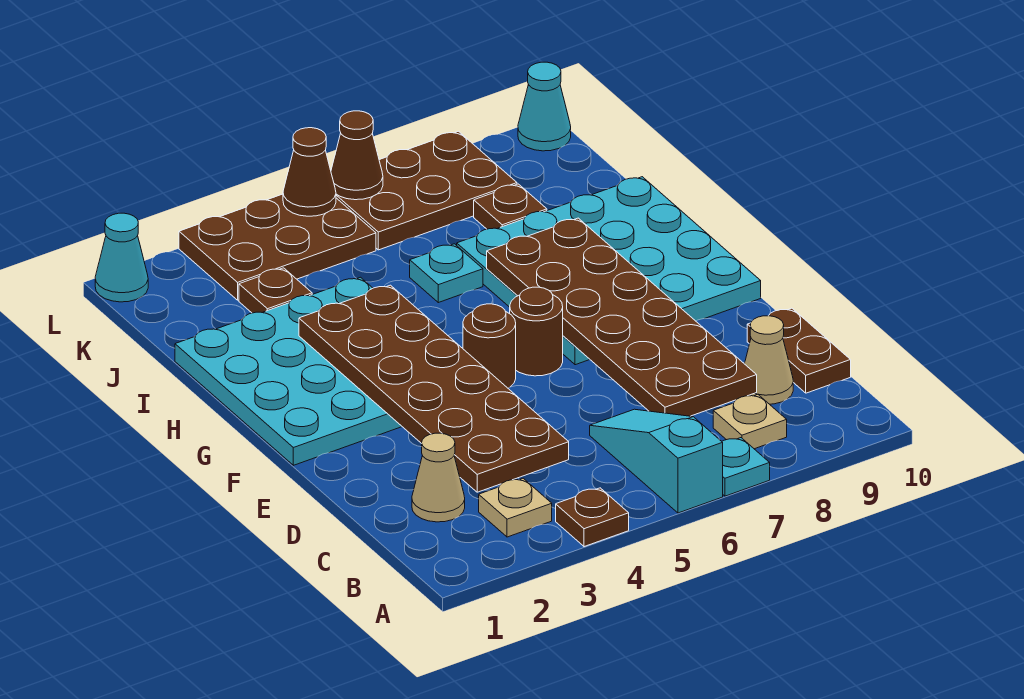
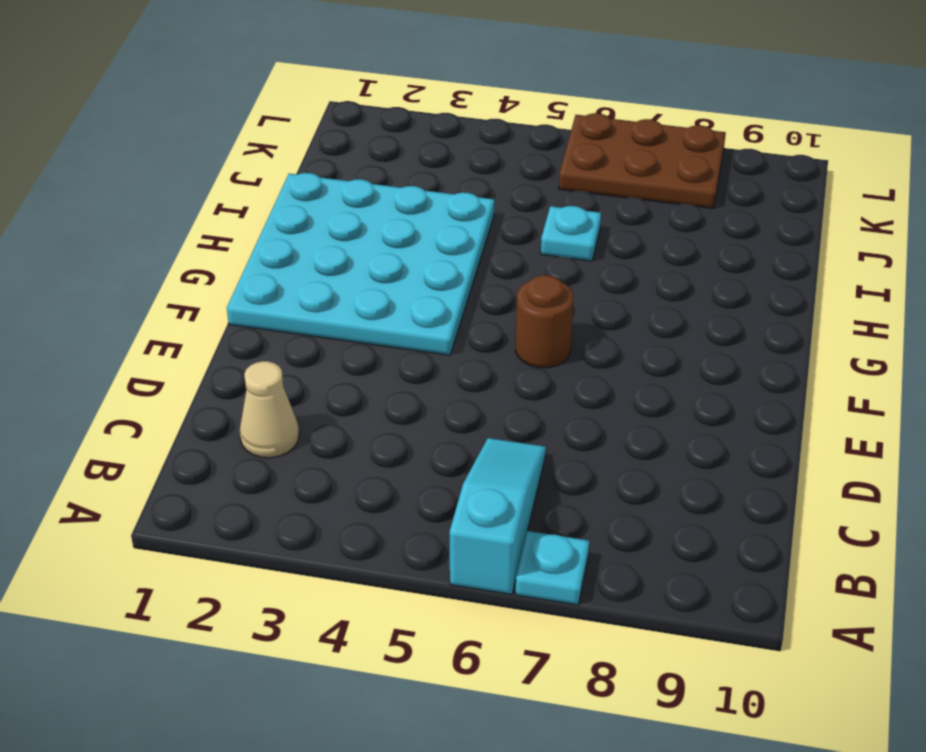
none -> brown 1x1 plate [556,488,629,547]
none -> tan 1x1 plate [479,478,552,537]
none -> tan 1x1 plate [713,394,787,449]

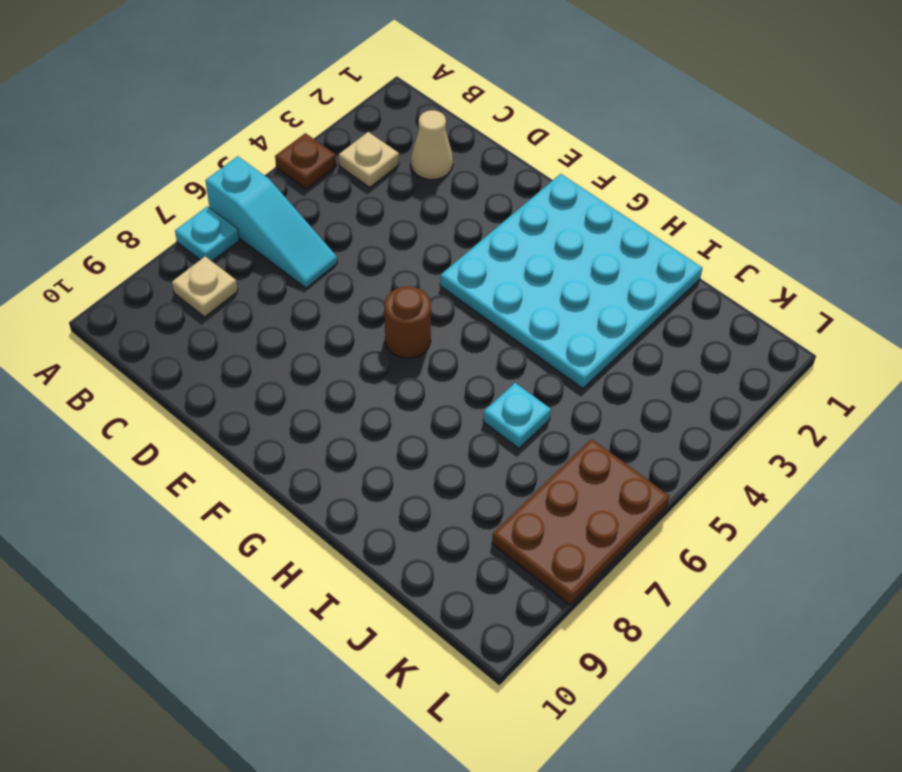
none -> tan 1x1 cone [745,316,793,404]
none -> brown 1x2 plate [747,308,851,393]
none -> brown 1x1 round brick [463,304,516,388]

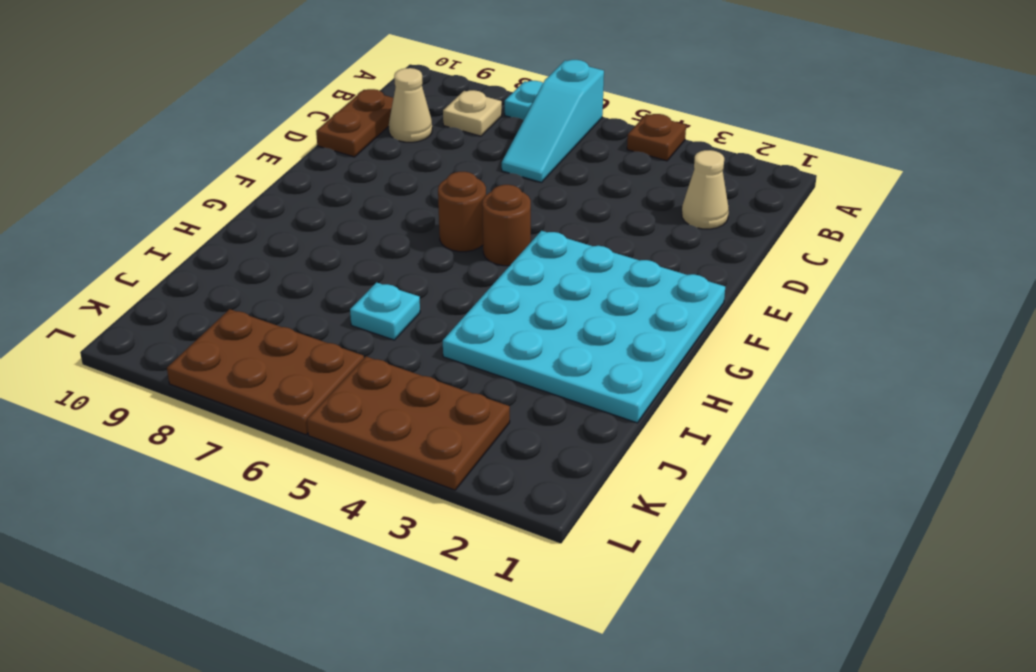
none -> tan 1x1 plate [479,478,552,537]
none -> cyan 4x4 plate [457,177,761,365]
none -> brown 1x1 plate [239,268,312,313]

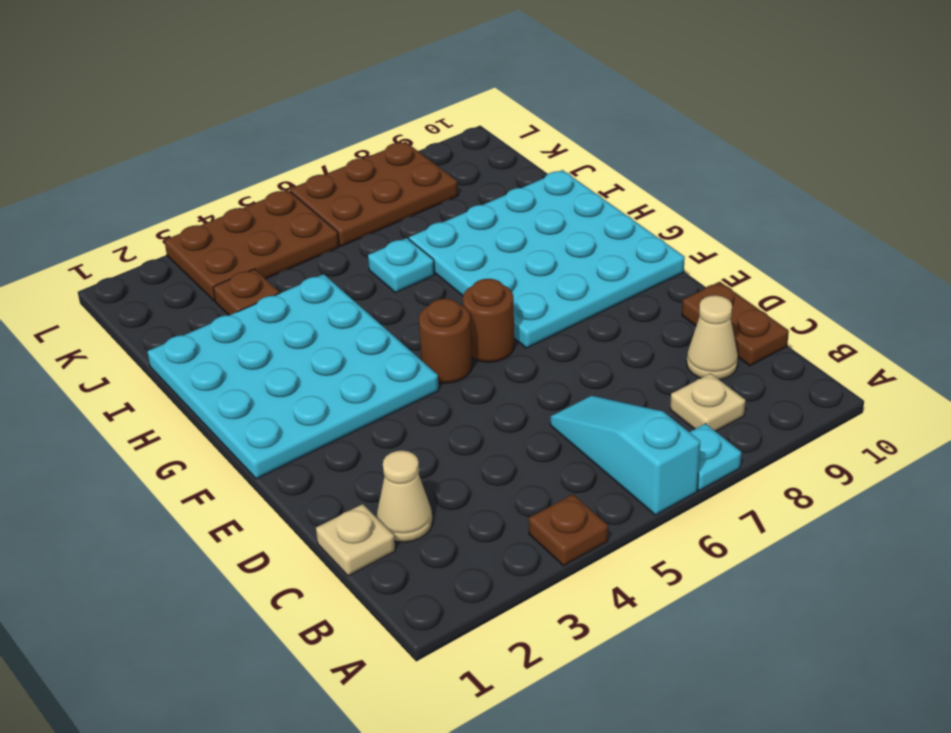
tan 1x1 plate [316,504,395,576] -> tan 1x1 plate moved to [479,478,552,537]
none -> brown 1x1 plate [474,184,547,229]
none -> cyan 1x1 cone [95,213,148,302]
none -> cyan 1x1 cone [518,62,571,151]

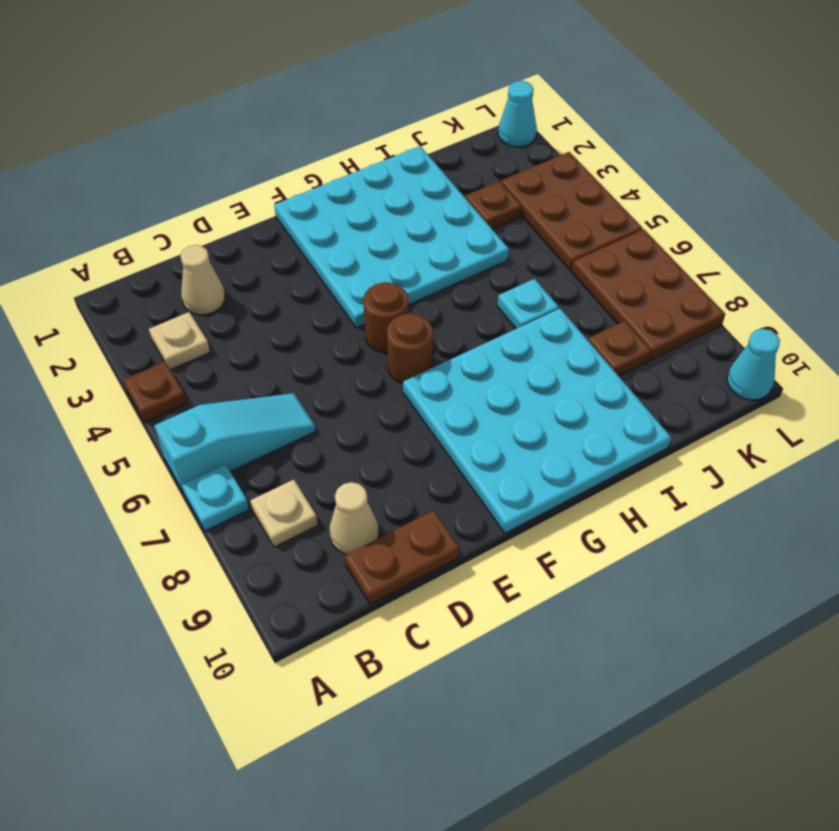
none -> brown 2x6 plate [299,285,569,492]
none -> brown 2x6 plate [487,218,757,416]
none -> brown 1x1 cone [283,128,336,216]

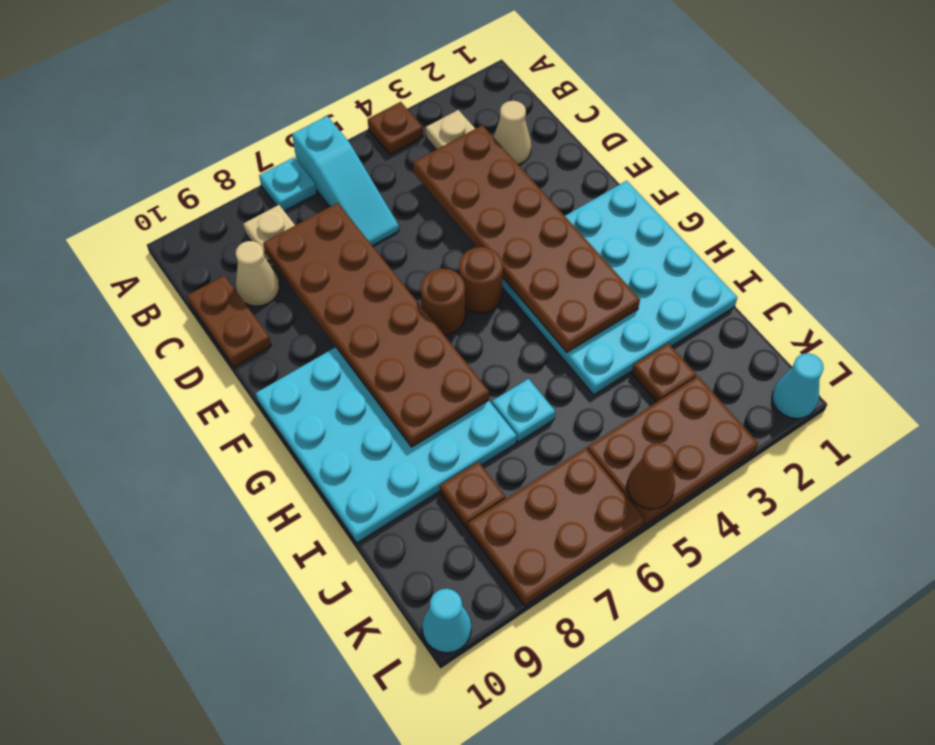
none -> brown 1x1 cone [331,111,383,200]

